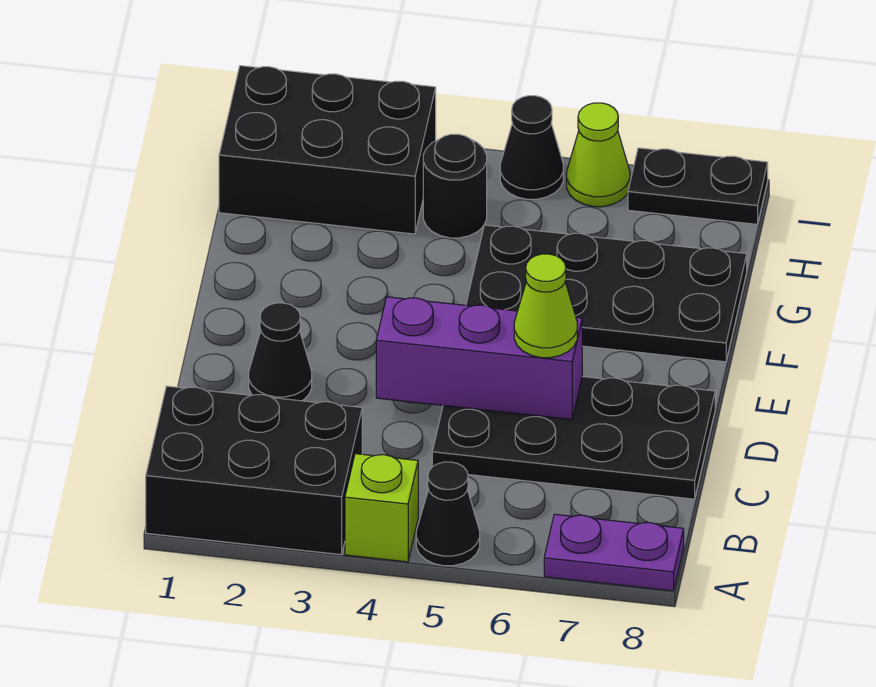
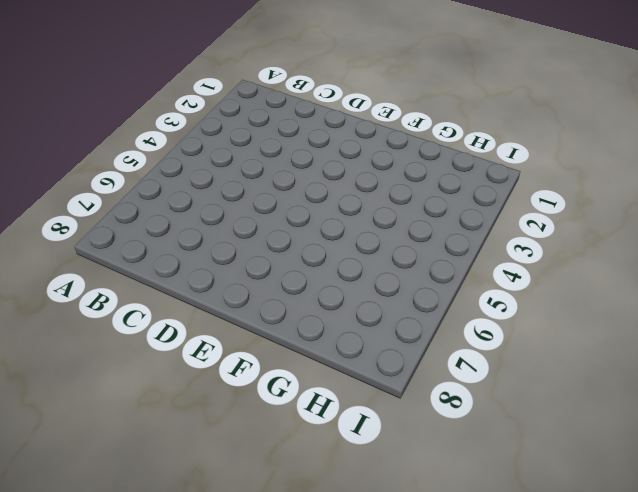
none -> black 2x3 brick [146,386,362,555]
none -> lime 1x1 brick [345,454,418,562]
none -> black 1x1 cone [416,462,480,566]

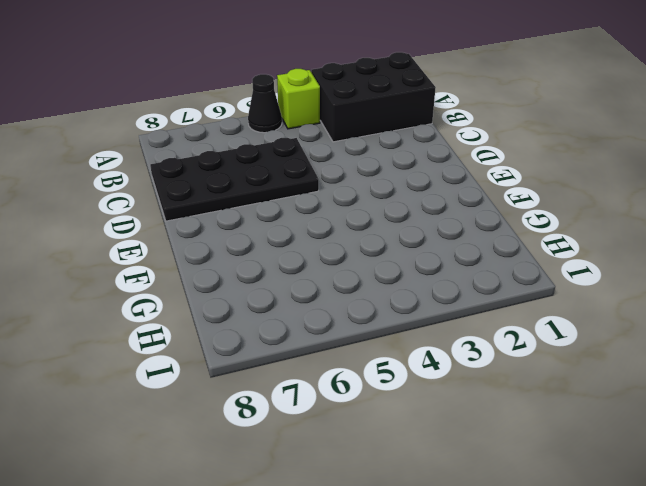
none -> purple 1x2 plate [544,514,684,591]
none -> black 1x1 cone [249,303,312,401]
none -> black 2x4 plate [466,225,747,362]

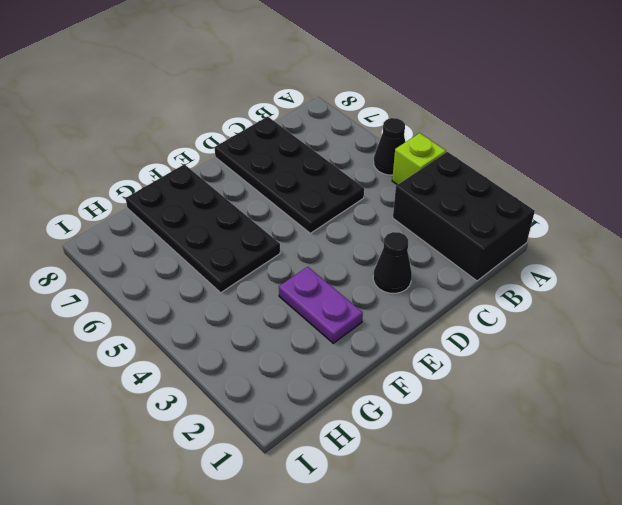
purple 1x2 plate [279,267,363,343] -> purple 1x2 plate moved to [544,514,684,591]
none -> black 2x3 brick [219,66,436,234]
none -> black 1x1 round brick [423,134,487,238]
none -> black 1x1 cone [500,96,563,199]

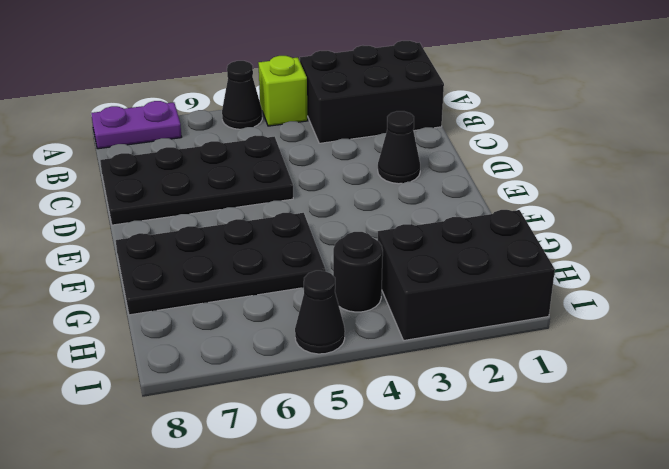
none -> lime 1x1 cone [567,103,630,207]
none -> black 1x2 plate [628,148,768,224]
none -> purple 1x3 brick [376,297,582,419]

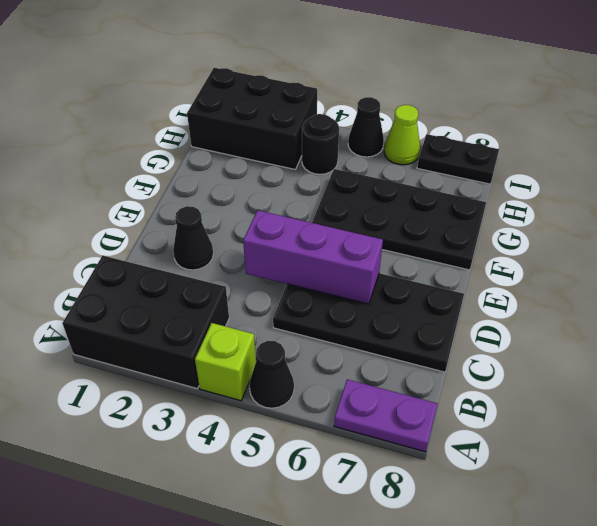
none -> lime 1x1 cone [514,254,577,358]

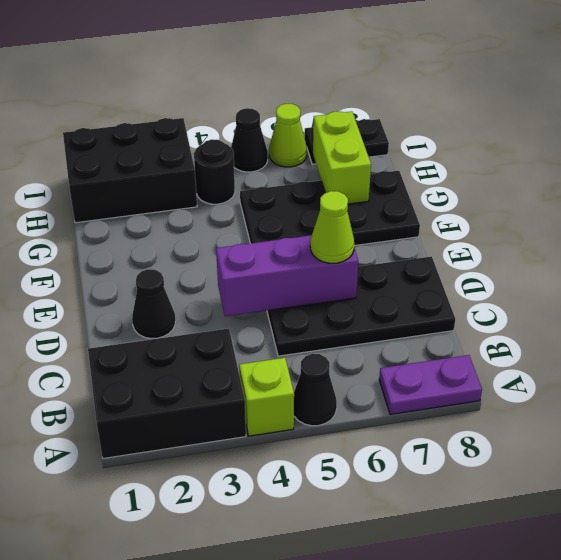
lime 1x2 brick [313,111,371,204] -> none

